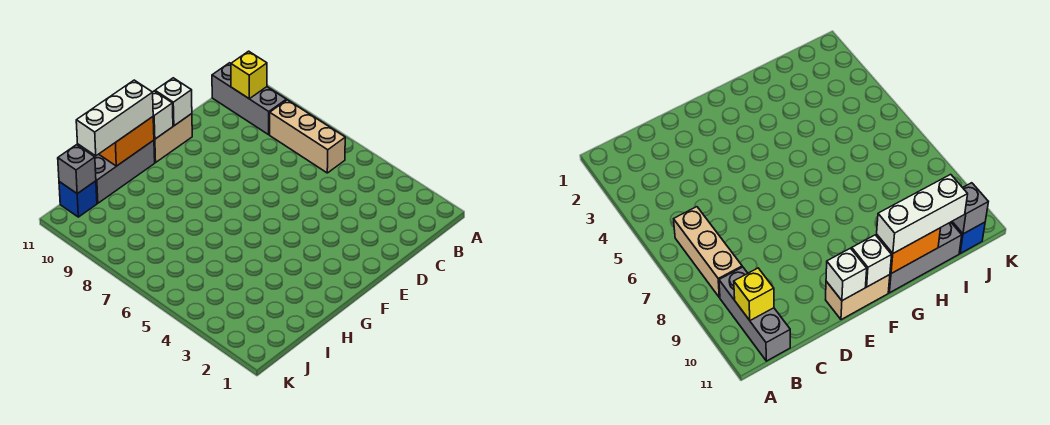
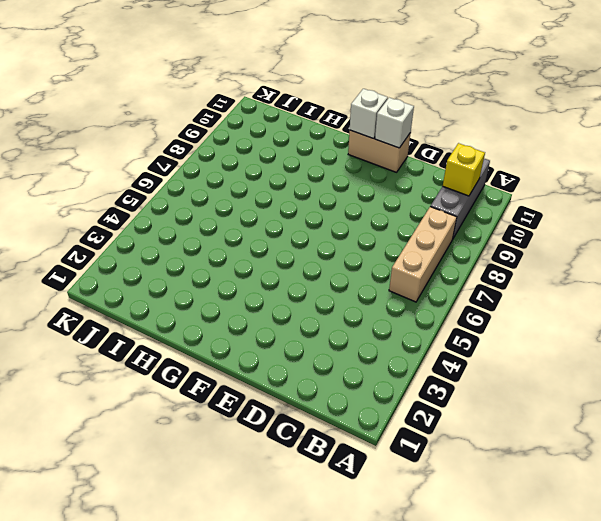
none -> grey 1x3 brick [95,140,155,203]
none -> blue 1x1 brick [59,181,97,217]

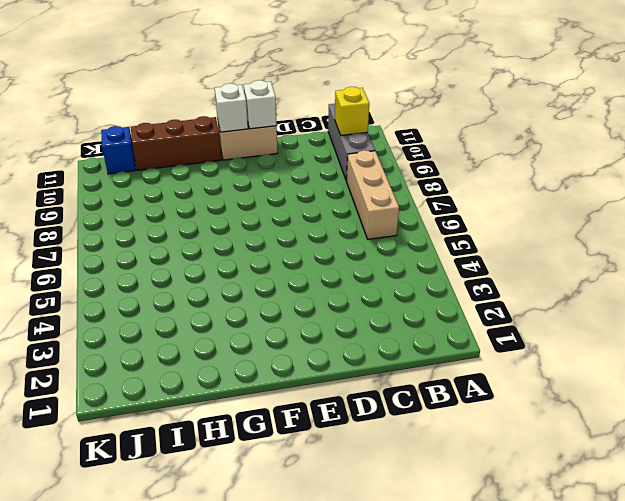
brown 1x3 brick [131,116,222,170] -> grey 1x3 brick [95,140,155,203]
none -> orange 1x2 brick [99,117,154,166]
none -> grey 1x1 brick [58,145,96,194]

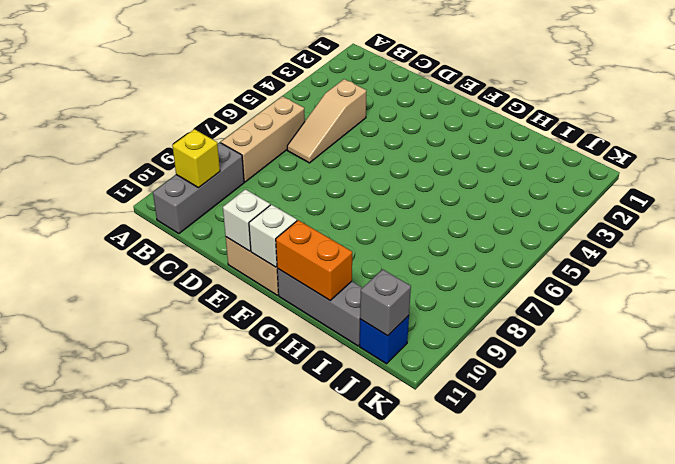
tan 1x3 slope [287,79,366,163] -> none
none -> white 1x3 brick [76,80,153,156]

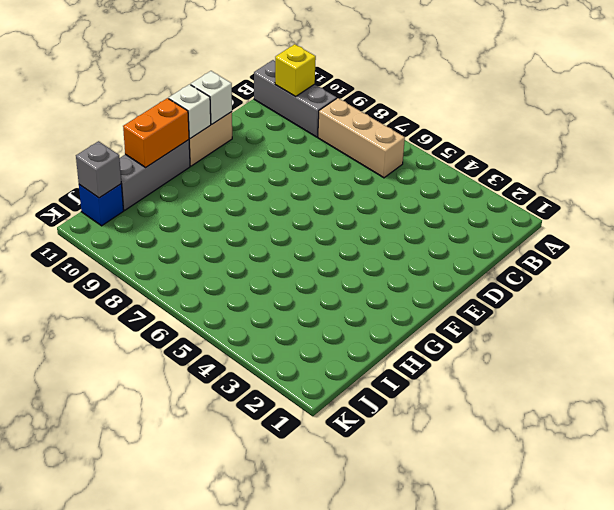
none -> white 1x3 brick [76,80,153,156]

